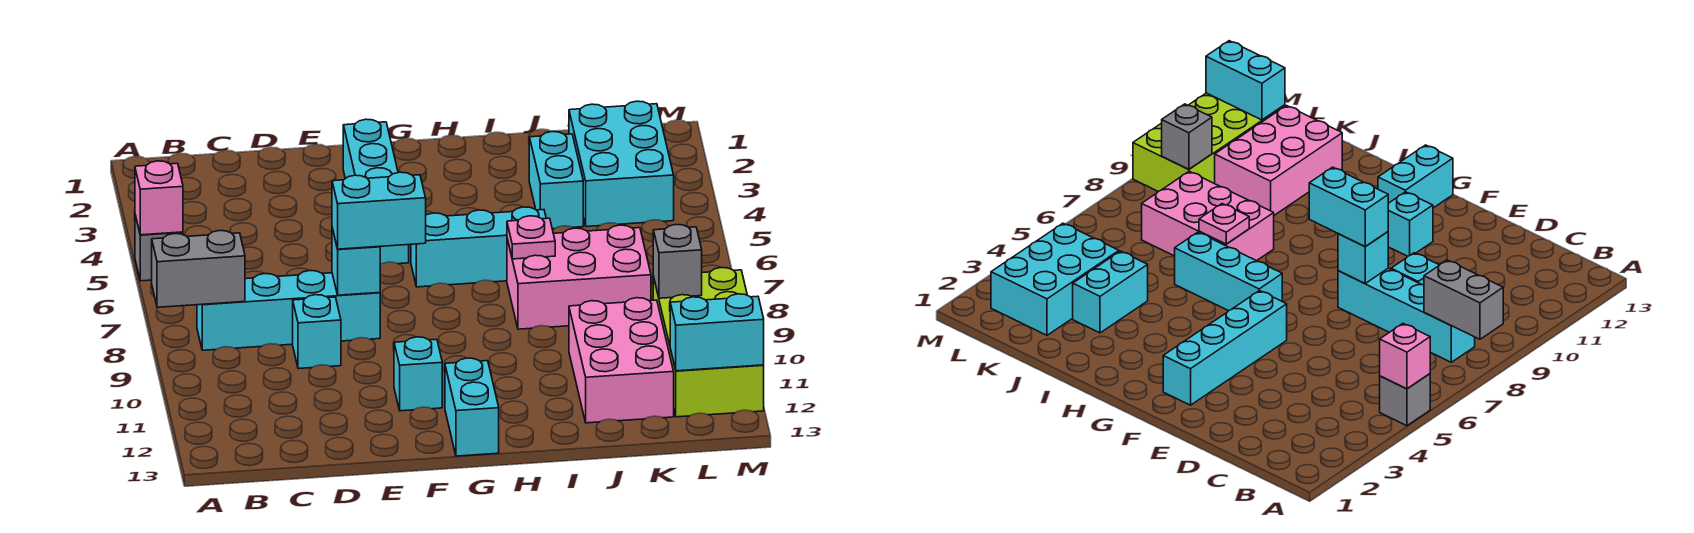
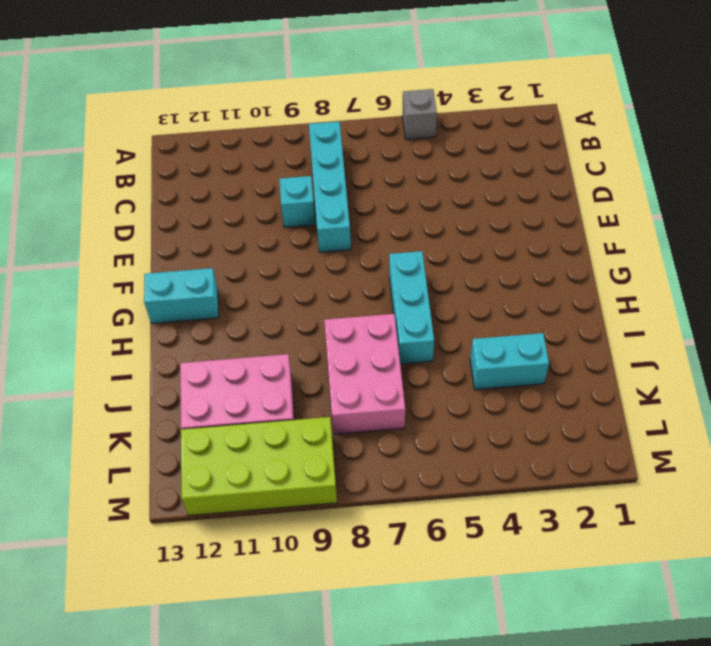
none -> cyan 1x4 brick [343,119,409,265]
none -> cyan 1x1 brick [394,337,442,411]
none -> cyan 2x3 brick [569,101,674,227]

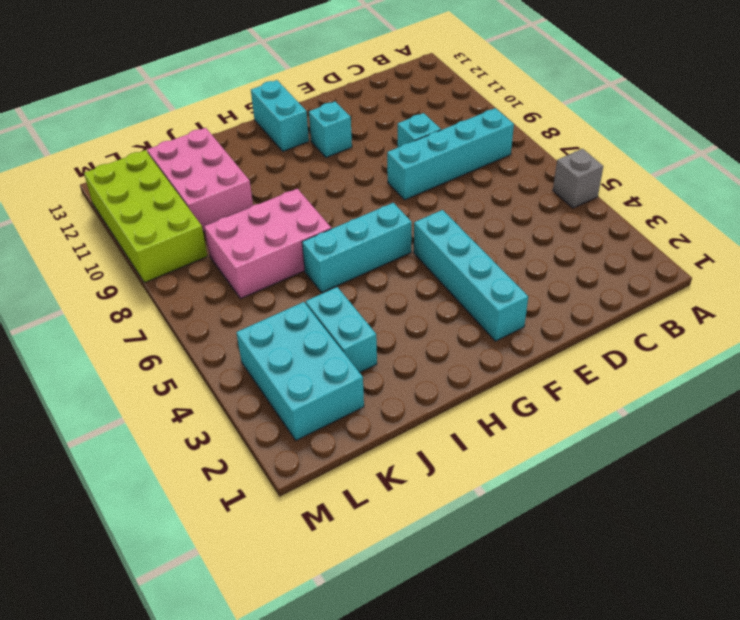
none -> pink 1x1 brick [135,161,183,235]
none -> grey 1x2 brick [152,231,245,307]
none -> cyan 1x1 brick [332,228,380,295]

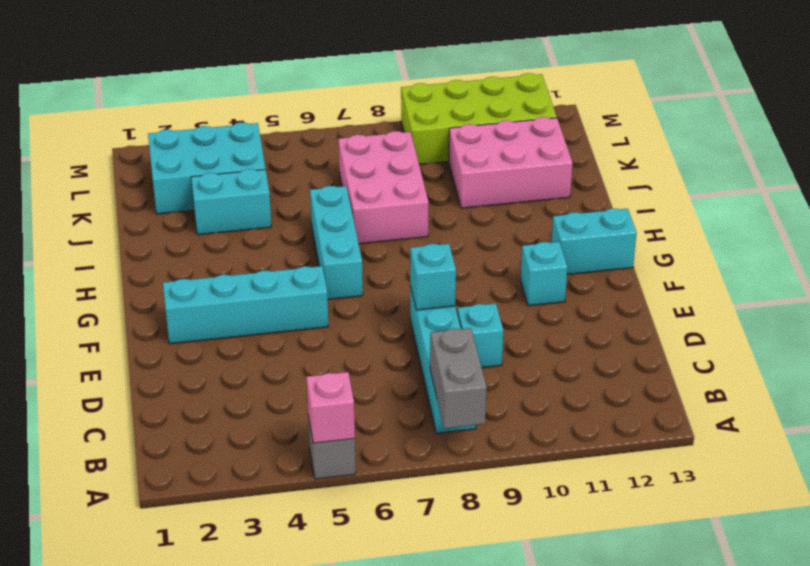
none -> pink 1x1 plate [507,216,555,259]
none -> grey 1x1 brick [653,225,702,298]
none -> cyan 1x2 brick [670,294,764,371]

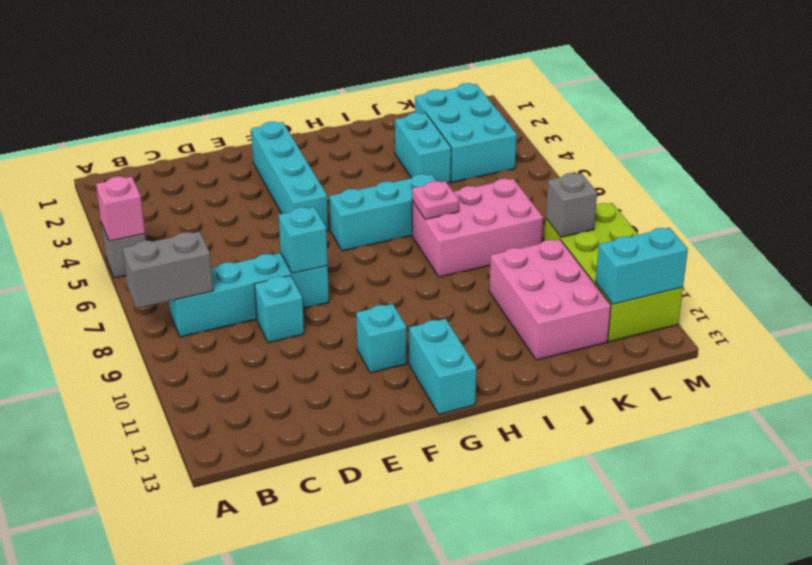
none -> cyan 1x2 brick [332,172,426,249]

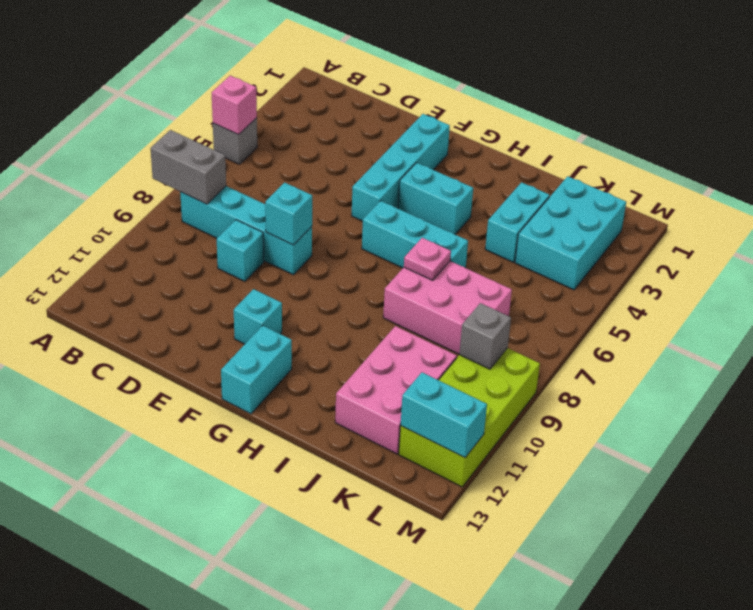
cyan 1x2 brick [398,163,473,234] -> cyan 1x2 brick moved to [332,172,426,249]

